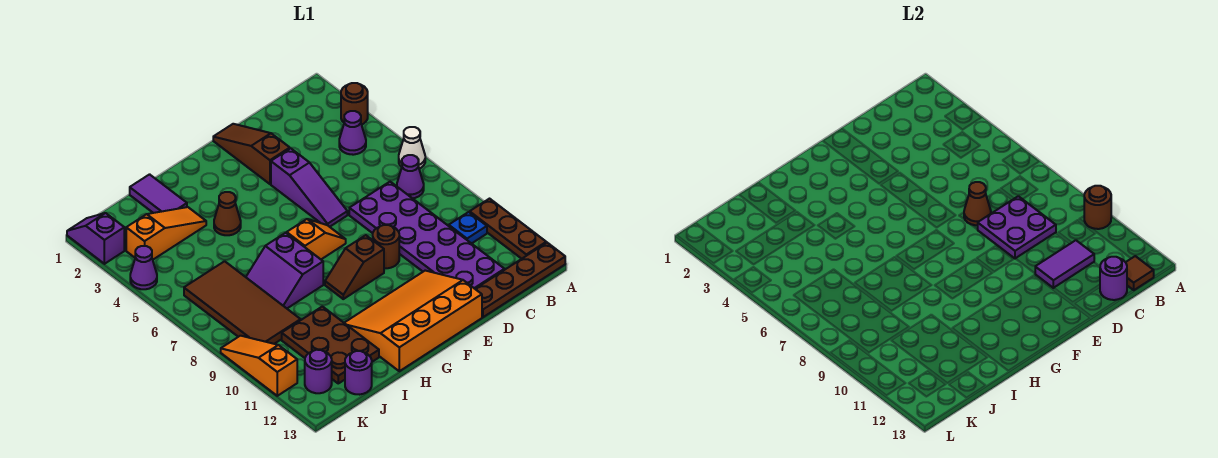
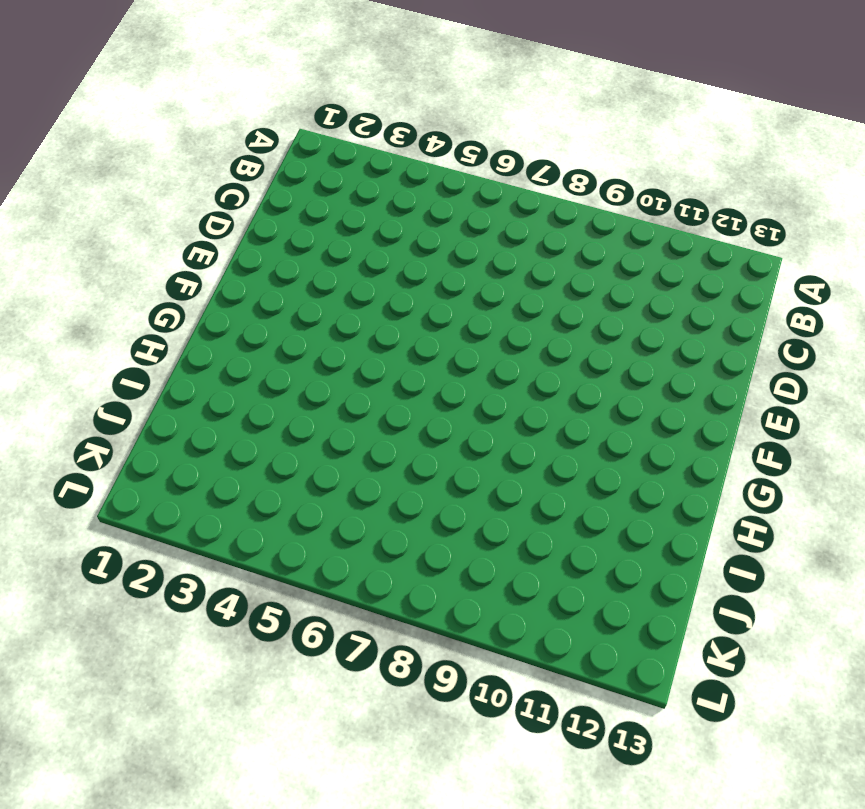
none -> brown 1x1 round brick [341,83,368,125]
none -> white 1x1 cone [399,127,425,169]
none -> brown 1x3 plate [470,199,546,259]
none -> brown 1x4 plate [476,243,565,317]

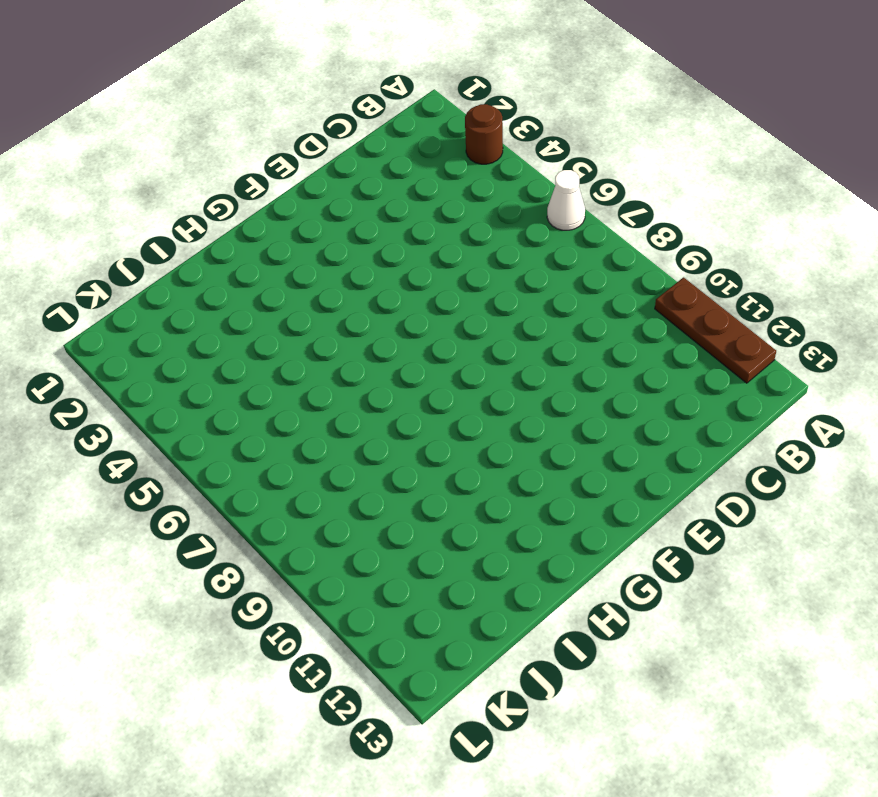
none -> brown 1x4 plate [476,243,565,317]
none -> purple 1x1 cone [339,111,366,155]
none -> purple 1x1 cone [397,155,424,198]
none -> blue 1x1 plate [449,212,487,244]

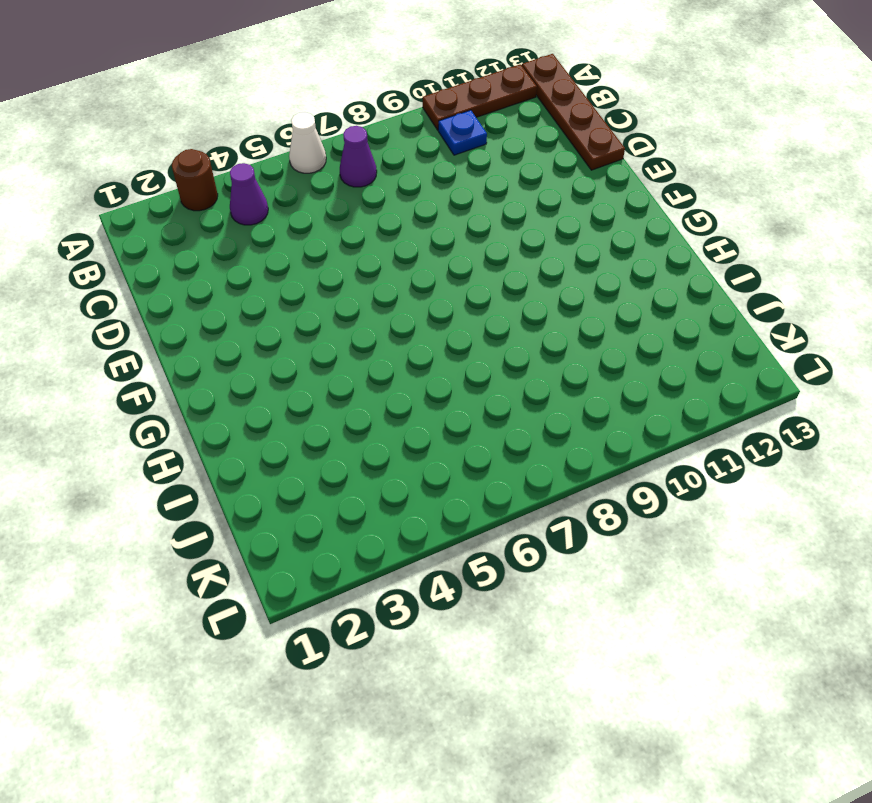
none -> purple 2x6 plate [349,182,504,289]
none -> brown 1x3 slope [213,124,290,184]
none -> purple 1x3 slope [271,148,347,227]
none -> brown 1x1 round brick [373,225,399,268]

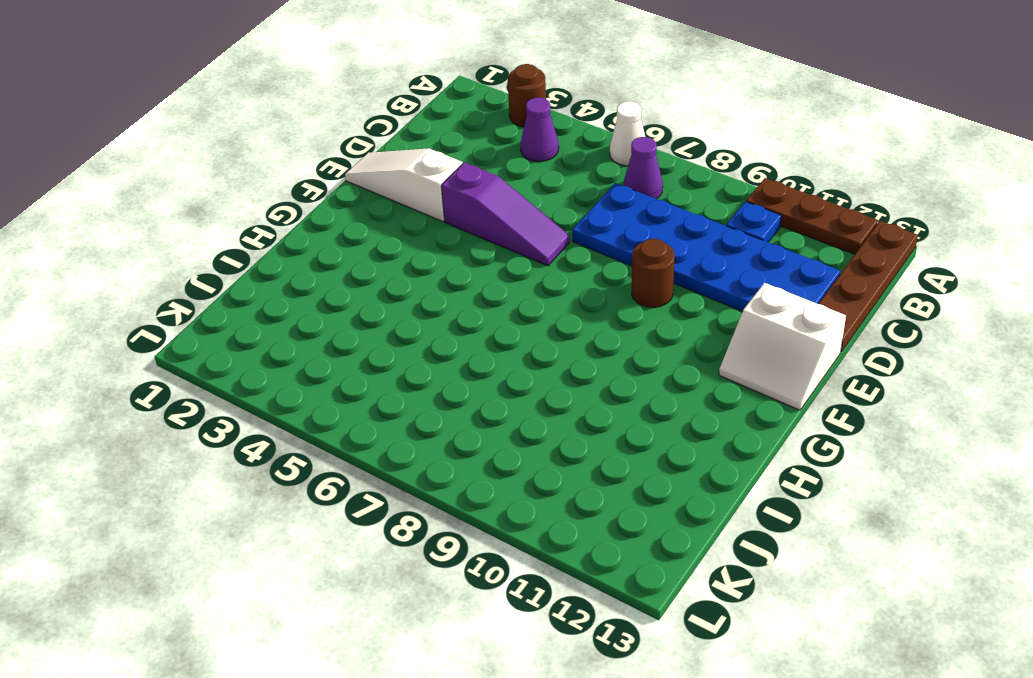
blue 2x6 plate [572,183,840,312] -> purple 2x6 plate [349,182,504,289]
white 1x3 slope [345,148,463,222] -> brown 1x3 slope [213,124,290,184]
white 2x2 slope [719,283,846,410] -> orange 3x4 slope [345,271,482,371]
none -> orange 1x2 slope [287,219,346,259]
none -> brown 1x2 slope [325,235,384,299]
none -> brown 1x1 cone [214,192,241,235]
none -> purple 2x2 slope [246,233,323,308]

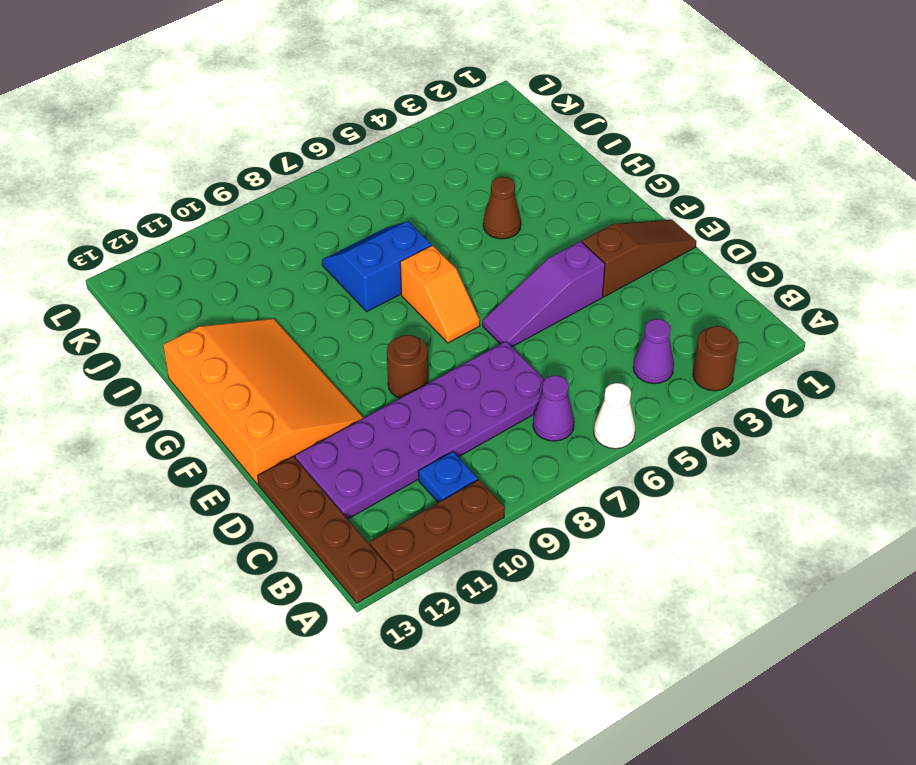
blue 2x2 slope [322,222,431,312] -> purple 2x2 slope [246,233,323,308]
none -> brown 1x2 slope [325,235,384,299]
none -> purple 1x2 tile [130,174,187,213]
none -> orange 1x3 slope [126,207,206,259]
none -> brown 2x3 plate [282,306,379,383]

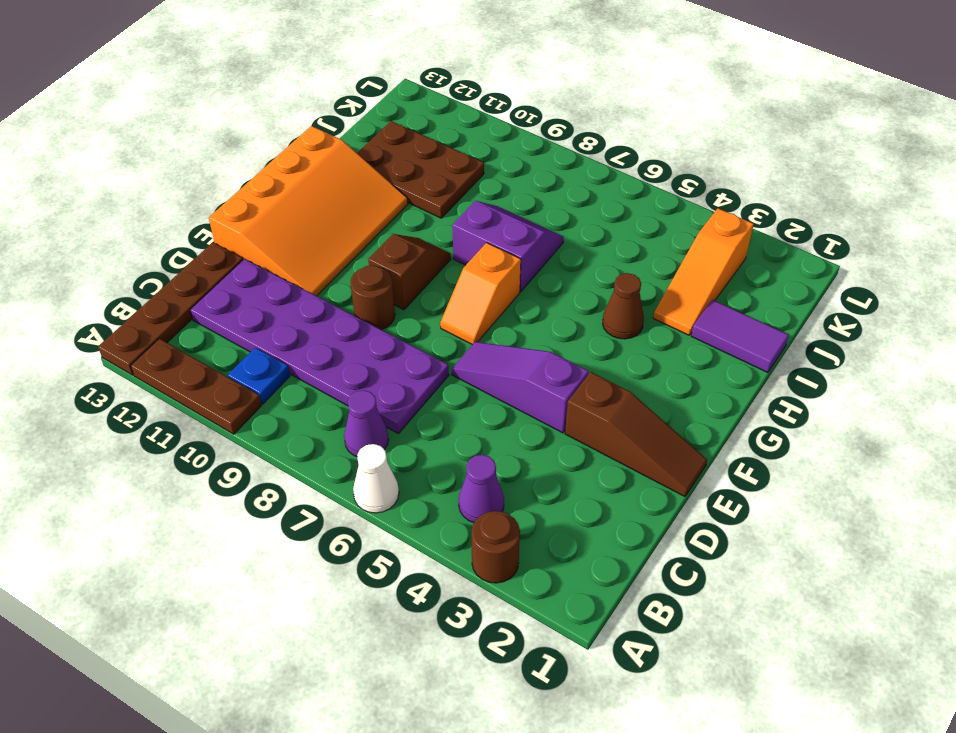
none -> brown 2x4 tile [184,261,301,344]
none -> purple 1x1 round brick [345,351,372,395]
none -> purple 1x1 round brick [305,350,332,393]
none -> purple 1x2 slope [67,213,124,264]

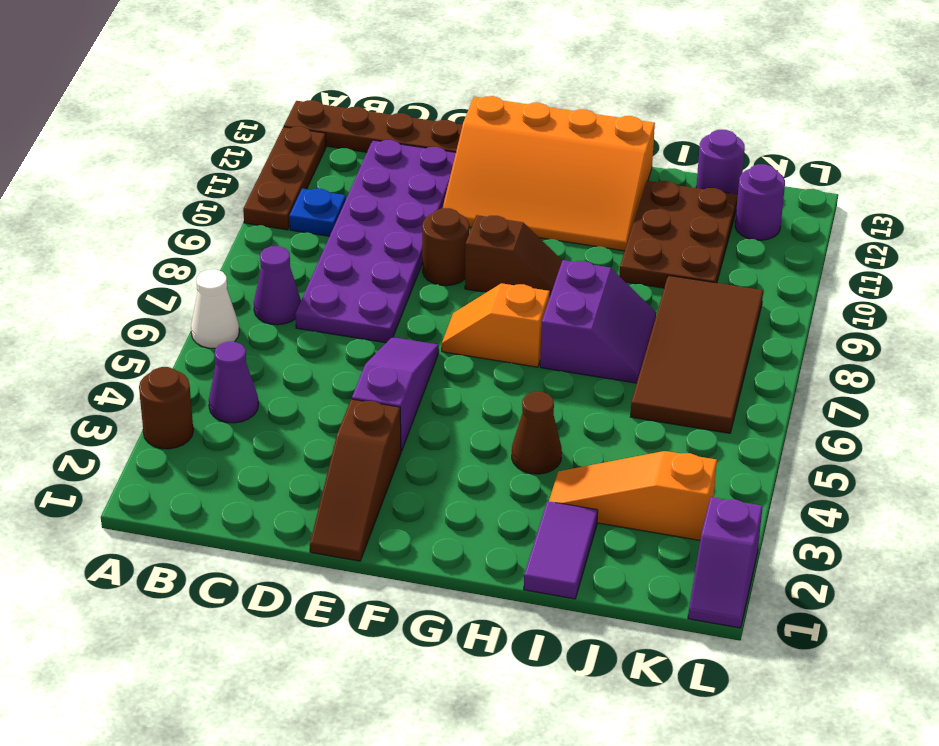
none -> purple 1x1 cone [130,246,157,289]
none -> orange 1x3 slope [221,336,297,396]
none -> brown 1x1 round brick [1084,186,1111,229]
none -> brown 1x1 tile [1126,256,1154,290]

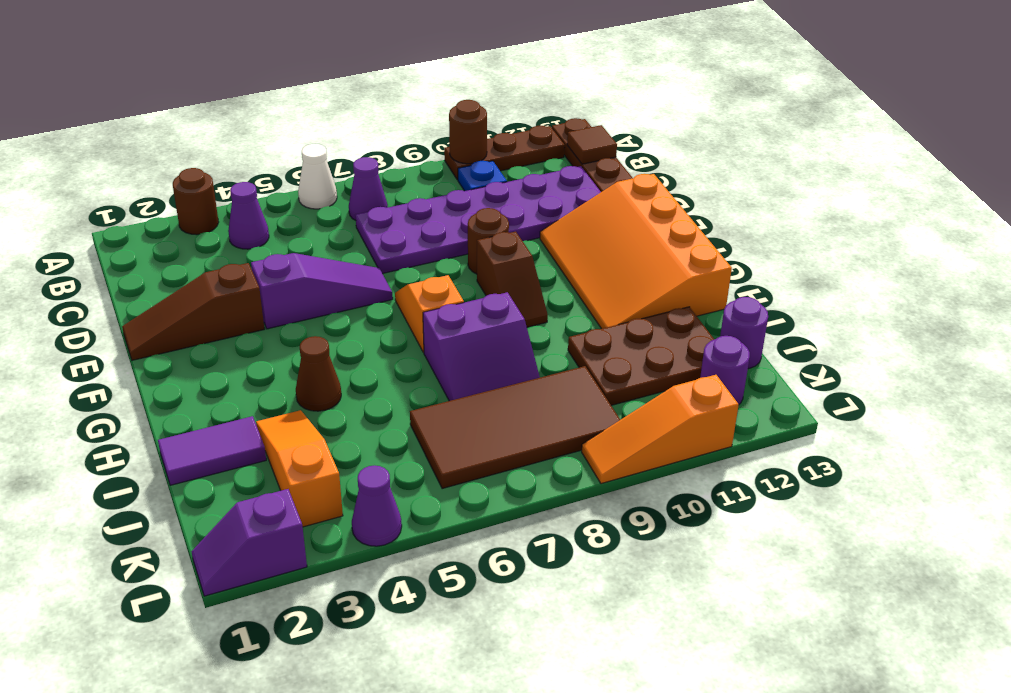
none -> purple 2x2 plate [978,196,1056,259]
none -> purple 1x2 tile [1035,240,1094,288]
none -> purple 1x1 round brick [1100,257,1127,300]
none -> brown 1x1 cone [964,182,991,225]

